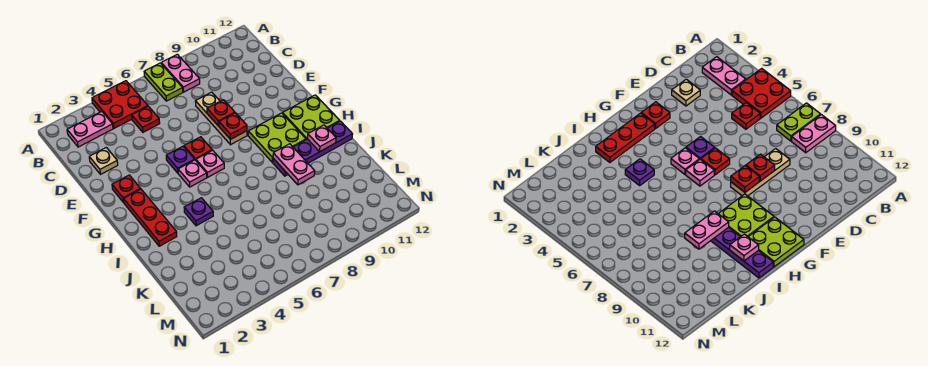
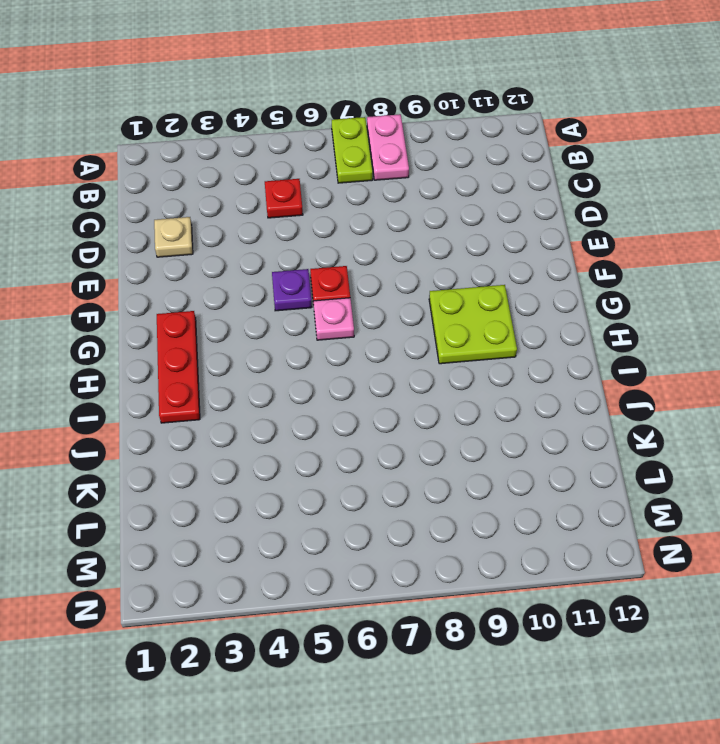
none -> red 2x2 plate [92,81,148,128]
none -> pink 1x2 plate [67,112,113,147]
none -> tan 1x3 plate [195,92,247,145]

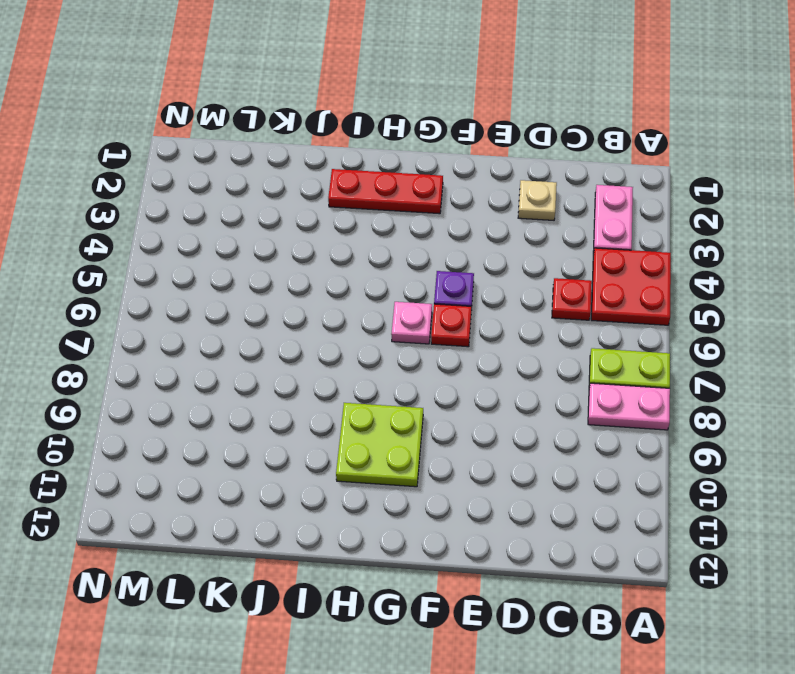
none -> tan 1x3 plate [195,92,247,145]
none -> red 1x1 plate [112,175,141,203]
none -> pink 1x1 plate [178,160,207,187]

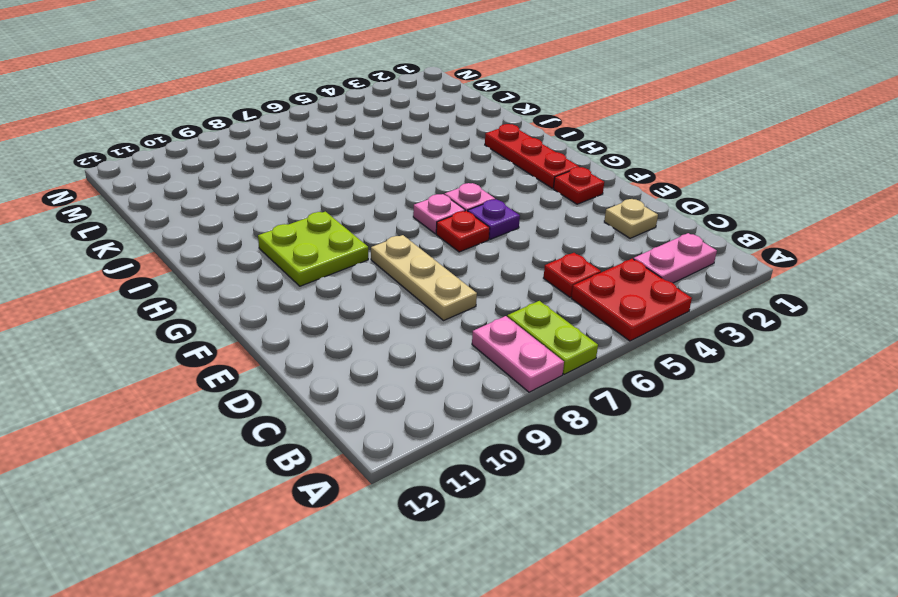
none -> lime 2x2 plate [283,95,340,140]
none -> purple 1x1 plate [184,198,213,226]
none -> purple 1x4 plate [273,121,353,176]

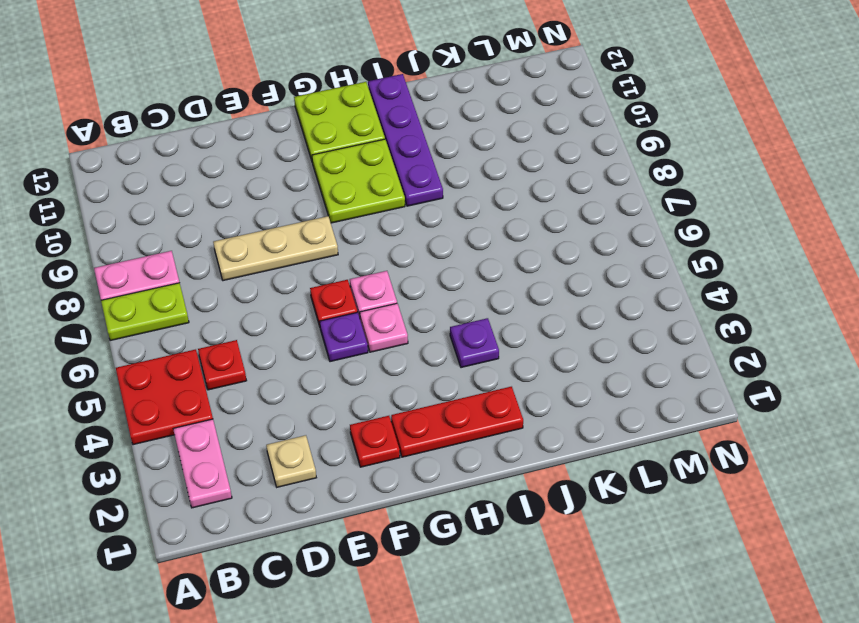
none -> red 1x1 plate [207,100,235,126]
none -> red 1x1 plate [219,113,247,140]
none -> pink 1x2 plate [273,144,315,185]

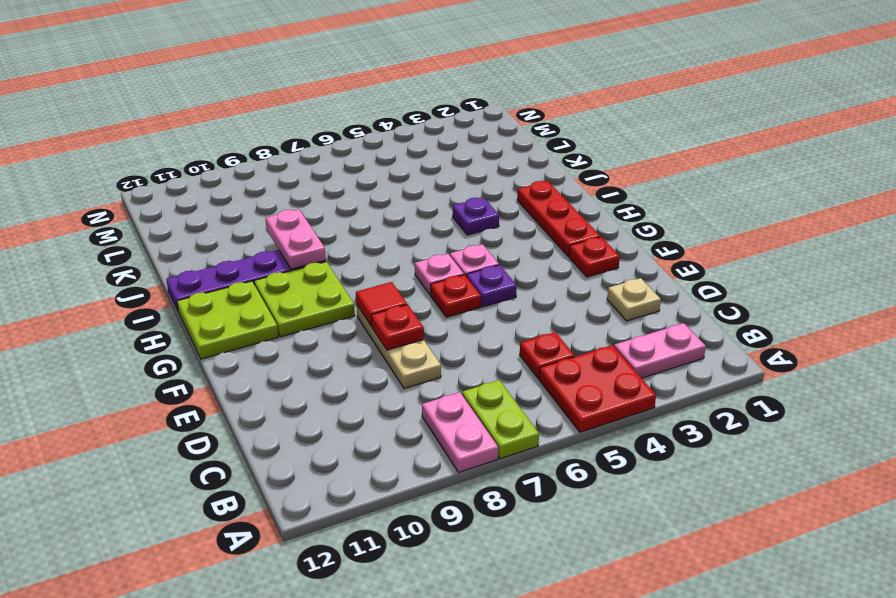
red 1x1 tile [356,282,407,326] -> red 1x1 plate [219,113,247,140]
none -> pink 1x1 plate [307,125,336,151]

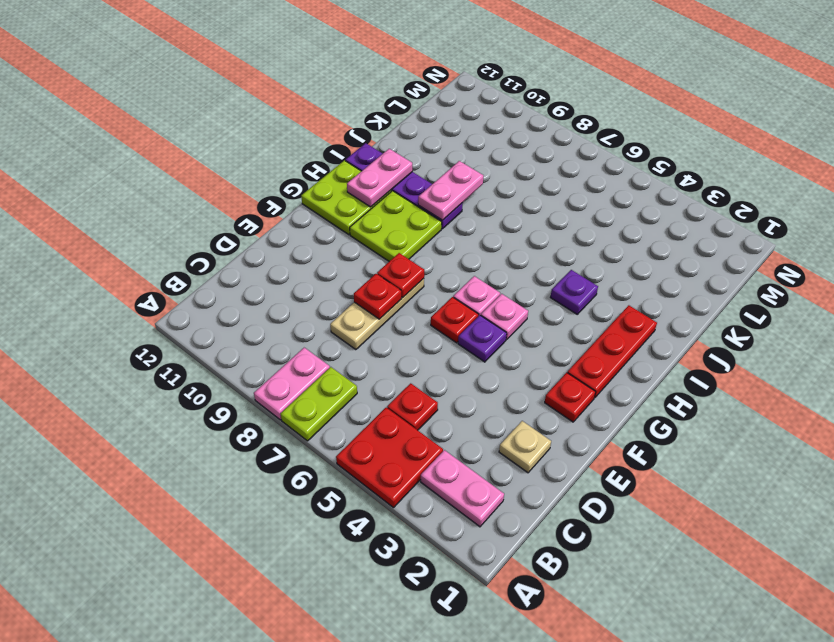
pink 1x2 plate [347,149,412,207] -> pink 1x1 plate [307,125,336,151]

